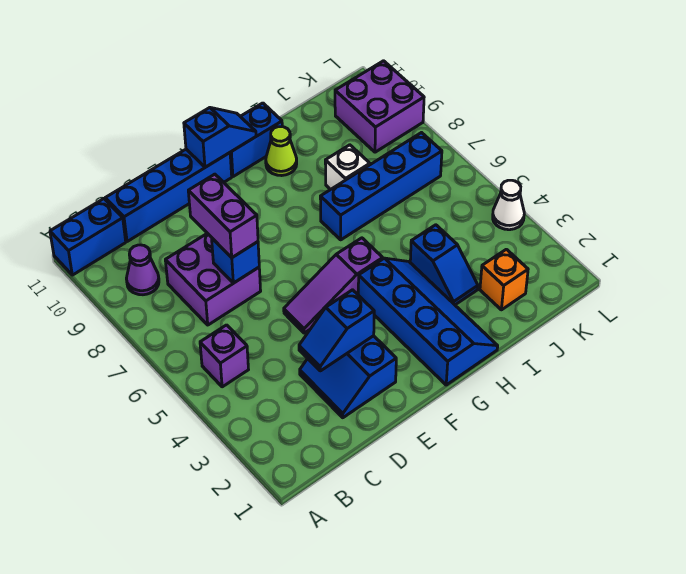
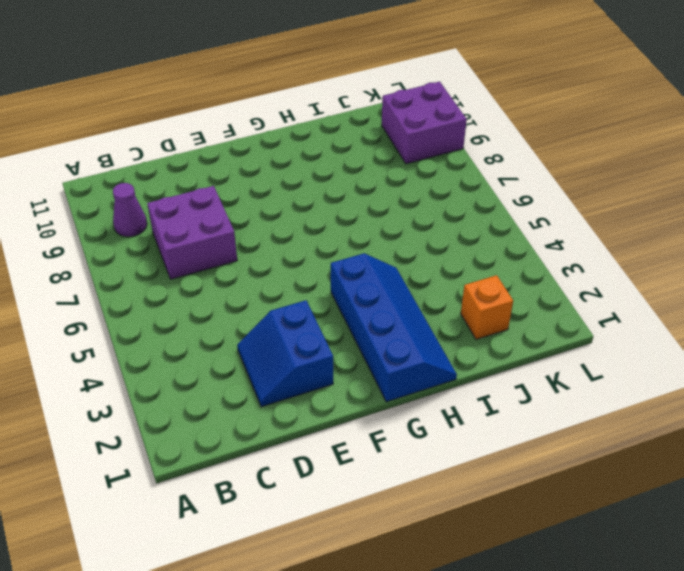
none -> blue 1x2 brick [50,199,126,275]
none -> purple 1x1 brick [200,325,249,387]
none -> blue 1x4 brick [105,149,232,242]

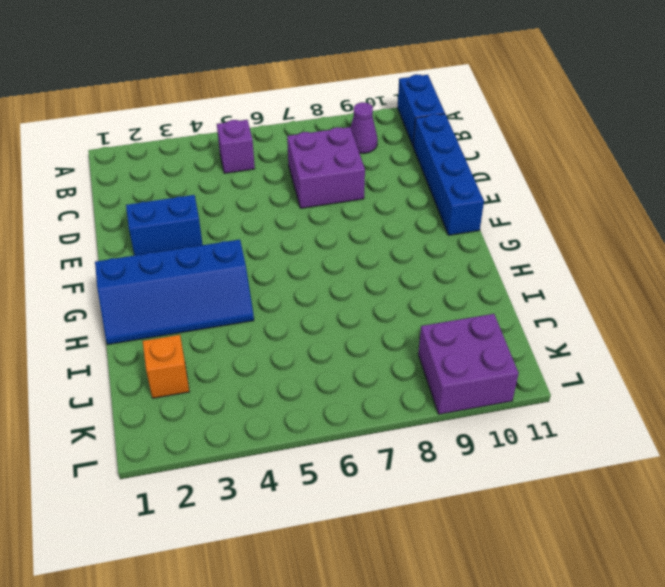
none -> purple 1x3 slope [284,238,383,333]
none -> blue 1x2 brick [230,103,282,177]
none -> blue 1x4 brick [320,133,442,240]

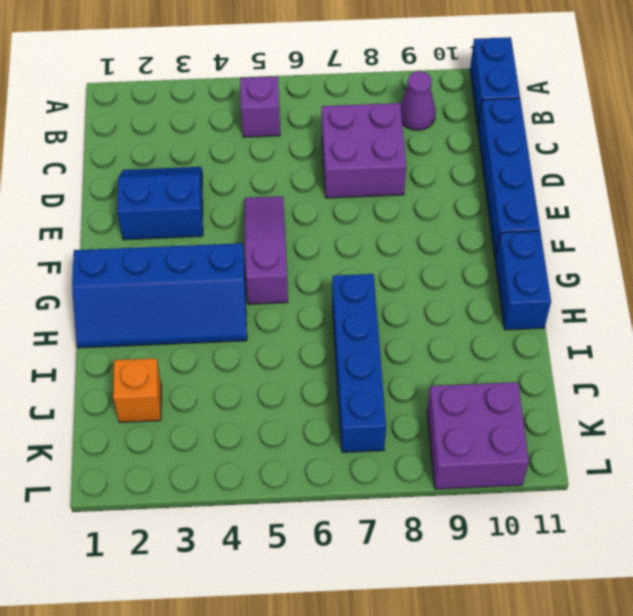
none -> lime 1x1 cone [266,127,297,176]
none -> blue 1x2 slope [410,225,478,305]
none -> white 1x1 brick [325,145,370,190]

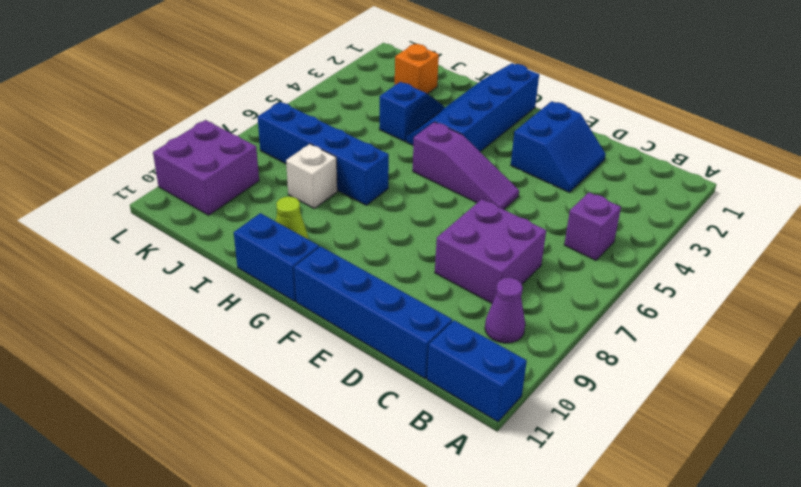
none -> white 1x1 cone [493,180,524,230]
none -> blue 1x2 slope [299,290,374,371]
none -> blue 1x1 brick [212,238,259,283]

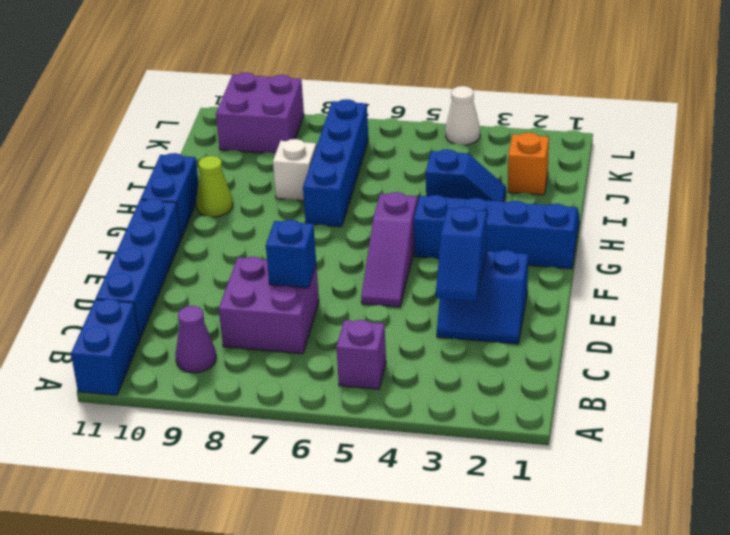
none -> blue 1x2 slope [184,108,256,167]
none -> purple 1x2 brick [188,174,258,258]

